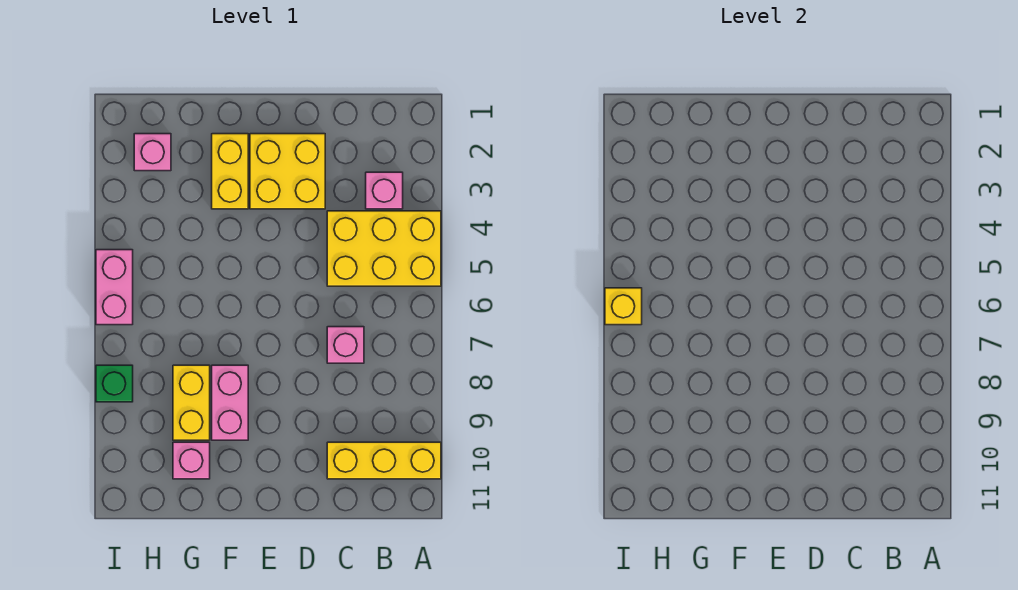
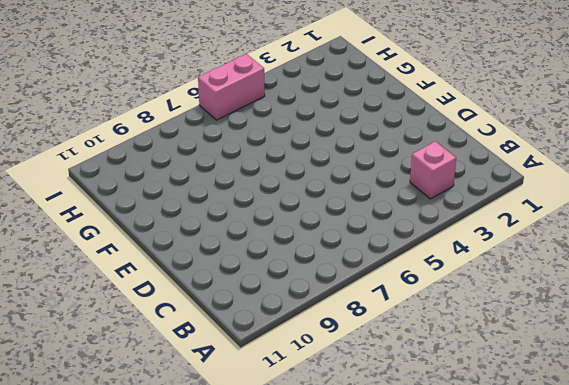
none -> yellow 2x3 brick [327,211,441,286]
none -> yellow 1x3 brick [327,442,441,479]
none -> pink 1x1 brick [327,327,364,363]

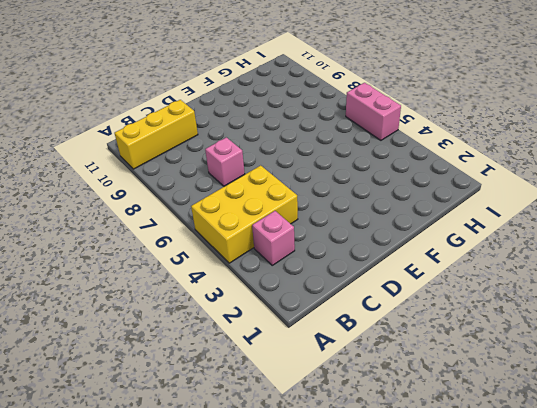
none -> yellow 2x2 brick [250,134,325,209]
none -> yellow 1x2 brick [212,134,248,209]
none -> pink 1x2 brick [212,365,248,440]

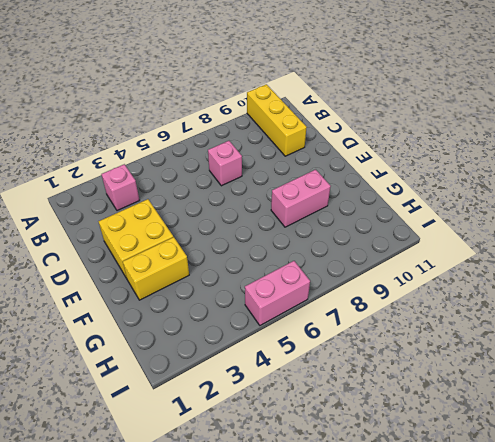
none -> yellow 2x3 brick [327,211,441,286]
none -> yellow 1x2 brick [173,365,210,440]
none -> pink 1x1 brick [173,442,210,479]

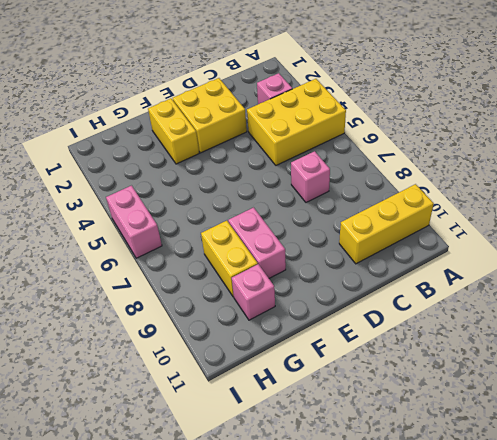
none -> pink 1x1 brick [134,134,171,171]
none -> green 1x1 brick [96,365,133,402]
none -> yellow 1x1 brick [605,288,642,325]

